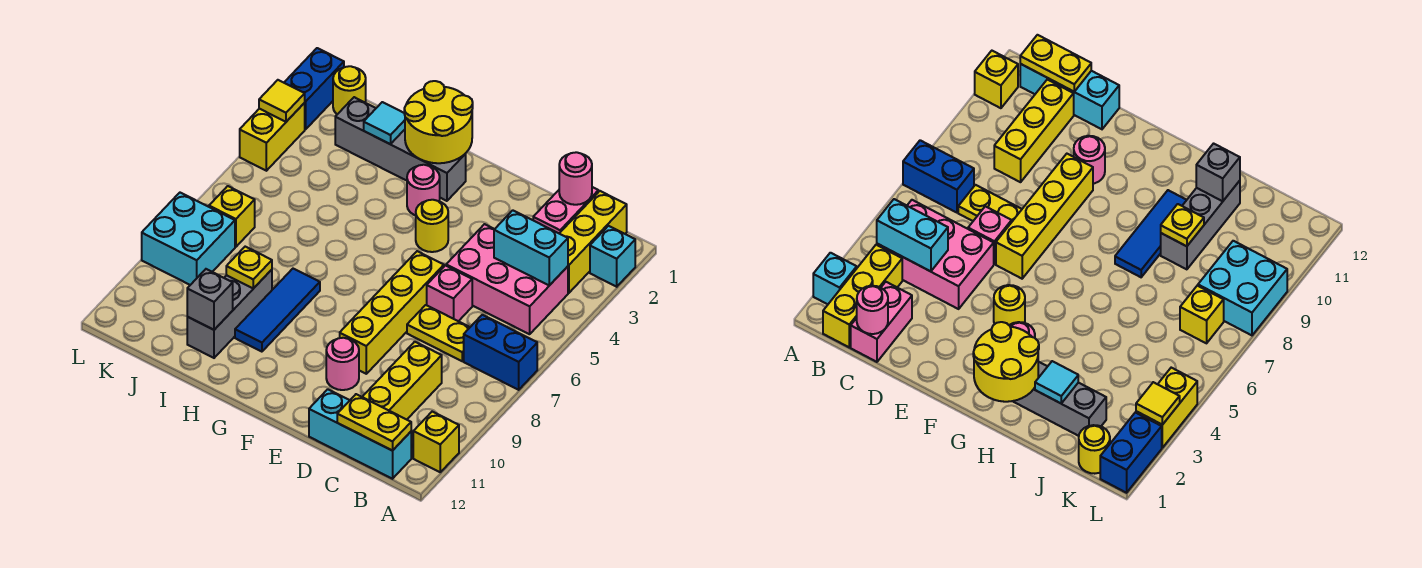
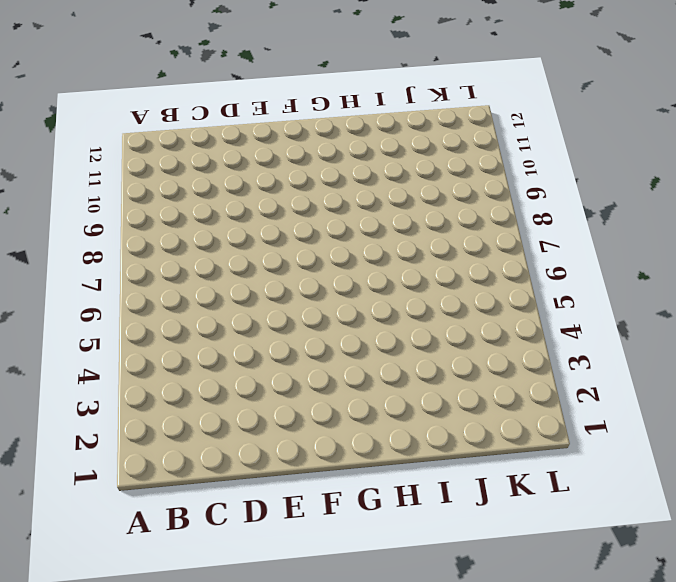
none -> cyan 1x1 brick [590,226,635,287]
none -> blue 1x2 brick [464,315,537,390]
none -> yellow 1x1 brick [413,412,459,472]
none -> yellow 1x3 brick [559,191,627,293]

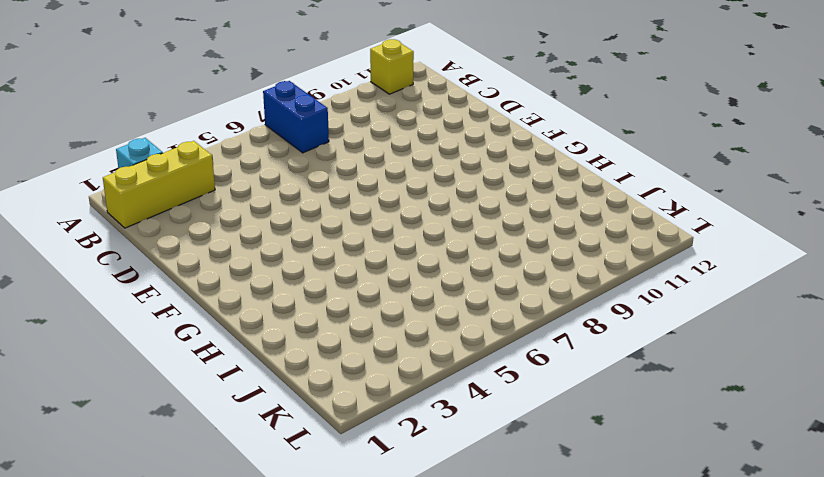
none -> pink 2x3 brick [446,224,568,334]
none -> cyan 1x3 brick [309,389,411,479]
none -> pink 1x2 brick [533,187,598,233]
none -> yellow 1x2 plate [407,305,470,361]

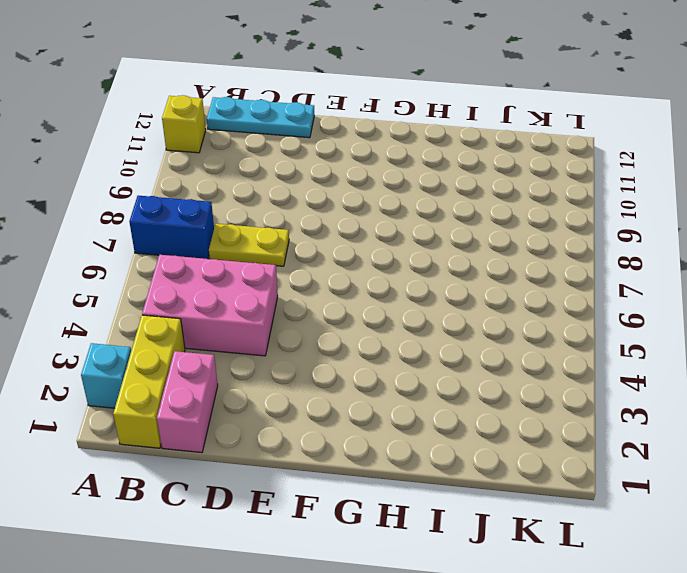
cyan 1x3 plate [207,97,314,138] -> cyan 1x3 brick [309,389,411,479]
none -> yellow 1x3 brick [363,342,442,420]
none -> pink 1x1 brick [427,265,472,321]
none -> yellow 1x4 brick [340,251,444,374]
none -> pink 1x1 round brick [326,338,359,390]

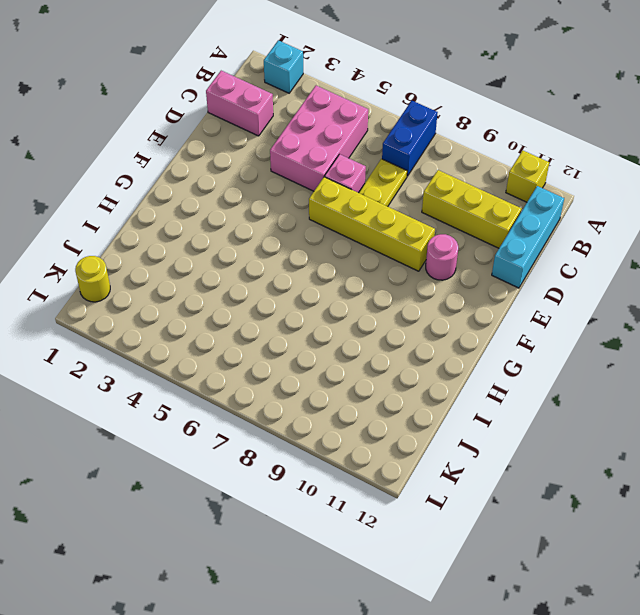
none -> yellow 1x3 brick [559,191,627,293]
none -> yellow 1x1 round brick [416,200,448,252]
none -> grey 1x4 brick [335,97,466,201]
none -> pink 1x1 round brick [407,165,440,215]

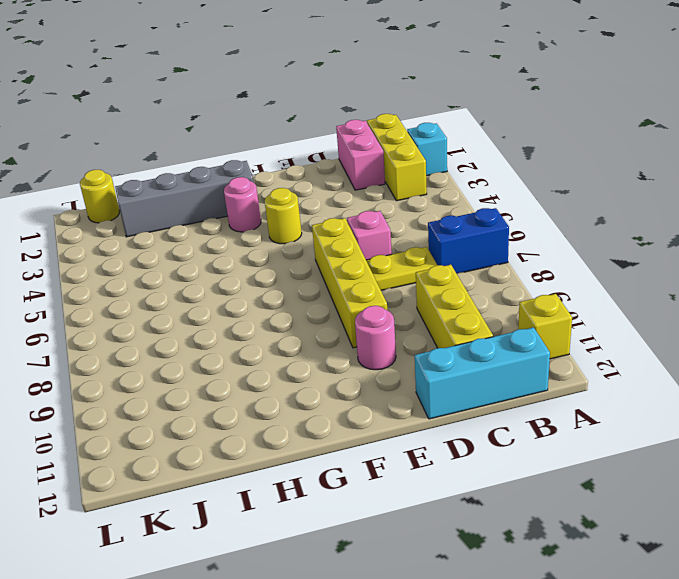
none -> pink 2x3 brick [446,224,568,334]
none -> blue 1x3 tile [235,269,320,352]
none -> grey 1x3 brick [187,270,272,358]
none -> yellow 1x1 brick [209,186,255,247]

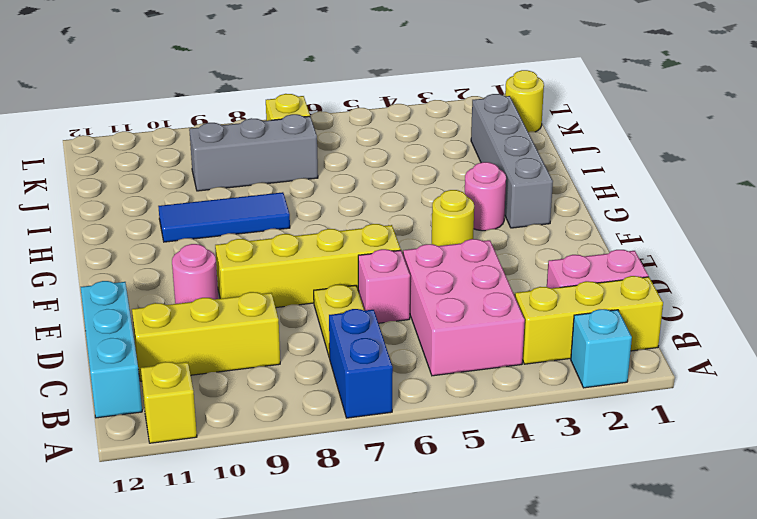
grey 1x3 brick [189,114,318,191] -> grey 1x3 brick moved to [187,270,272,358]
none -> cyan 2x2 brick [142,193,235,285]
none -> blue 1x2 brick [284,48,344,129]
none -> yellow 1x2 brick [240,103,305,171]
none -> cyan 1x2 brick [494,210,568,285]

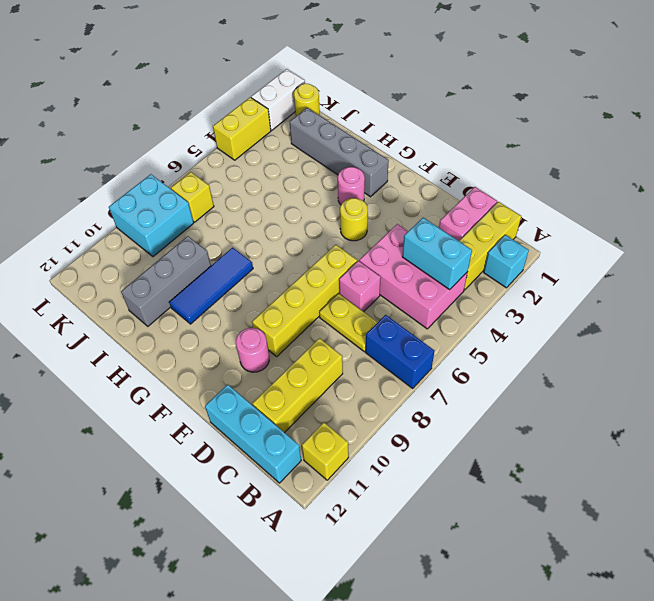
white 1x2 brick [251,69,305,130] -> blue 1x2 brick [284,48,344,129]
none -> yellow 1x2 plate [337,394,411,451]
none -> pink 1x1 round brick [559,152,592,205]
none -> yellow 2x2 round brick [404,81,473,163]
none -> cyan 1x1 tile [364,102,405,144]

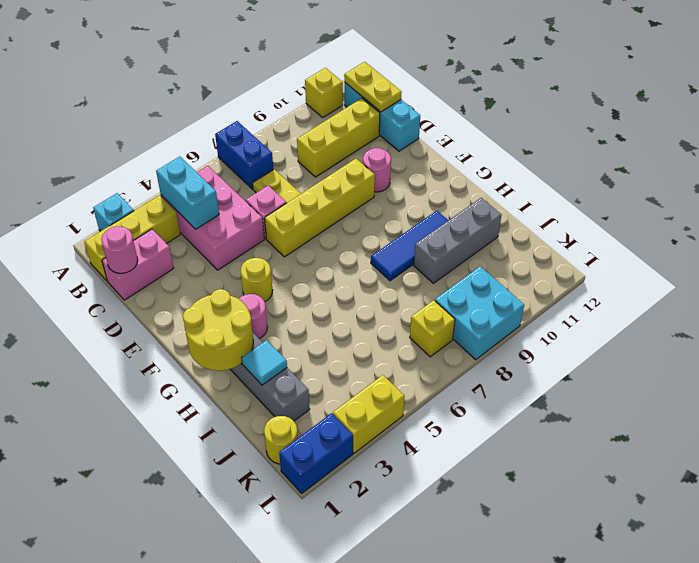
none -> yellow 1x1 plate [226,247,272,289]
none -> grey 1x1 brick [187,269,233,330]
none -> yellow 1x1 tile [259,80,305,122]

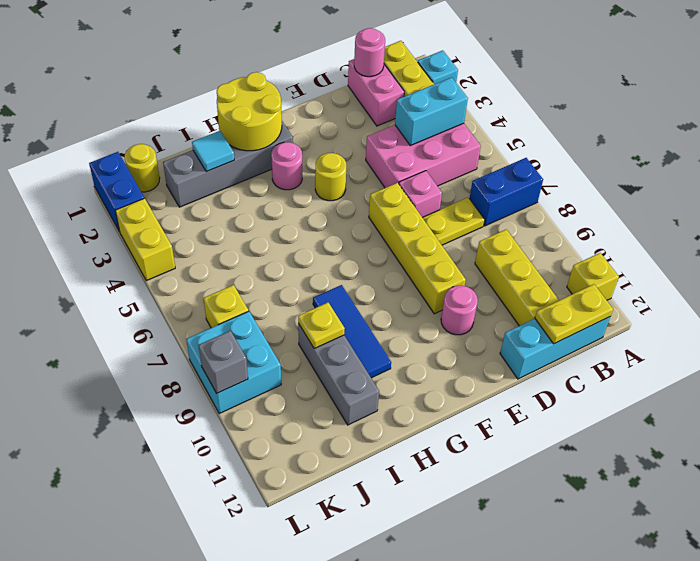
grey 1x1 brick [199,331,248,393] -> grey 1x1 brick moved to [187,269,233,330]
none -> yellow 1x1 tile [259,80,305,122]

